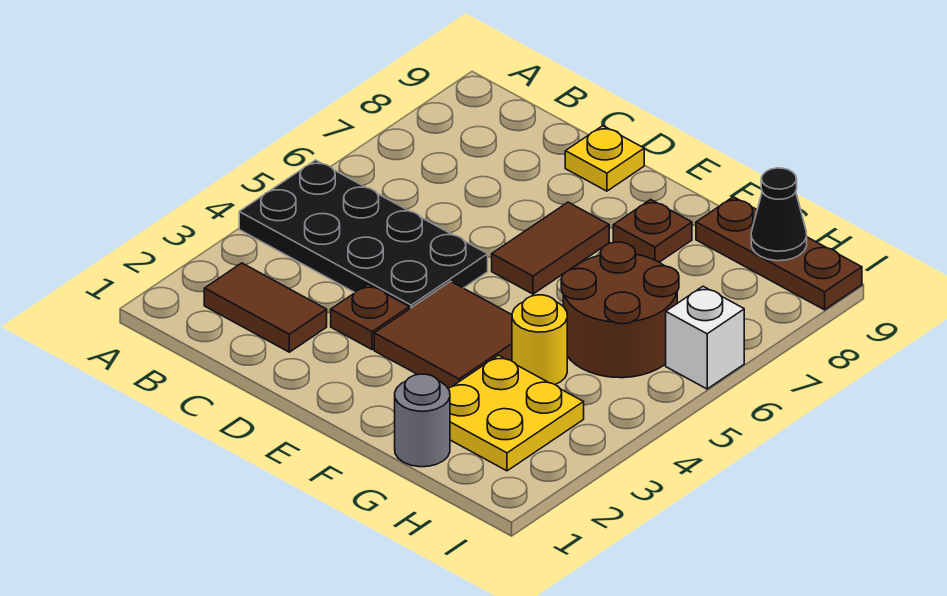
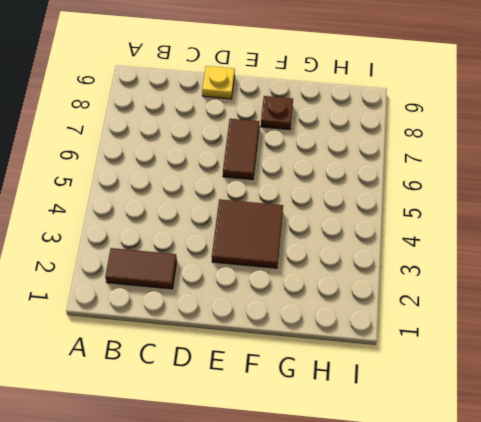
none -> black 2x4 plate [239,160,488,309]
none -> brown 1x1 plate [331,284,409,350]
none -> grey 1x1 round brick [395,374,450,467]

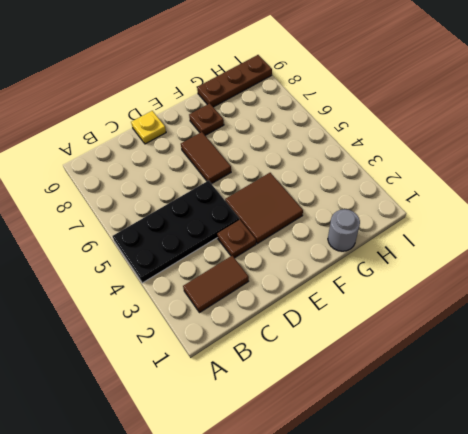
none -> yellow 2x2 plate [448,355,584,471]
none -> yellow 1x1 round brick [512,295,567,384]
none -> brown 2x2 round brick [561,242,679,378]

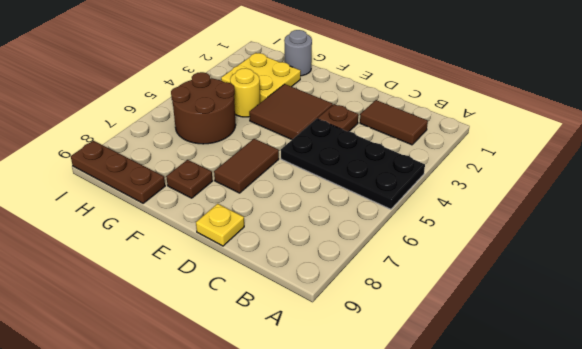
none -> white 1x1 brick [666,286,744,389]
none -> black 1x1 cone [751,168,807,261]

